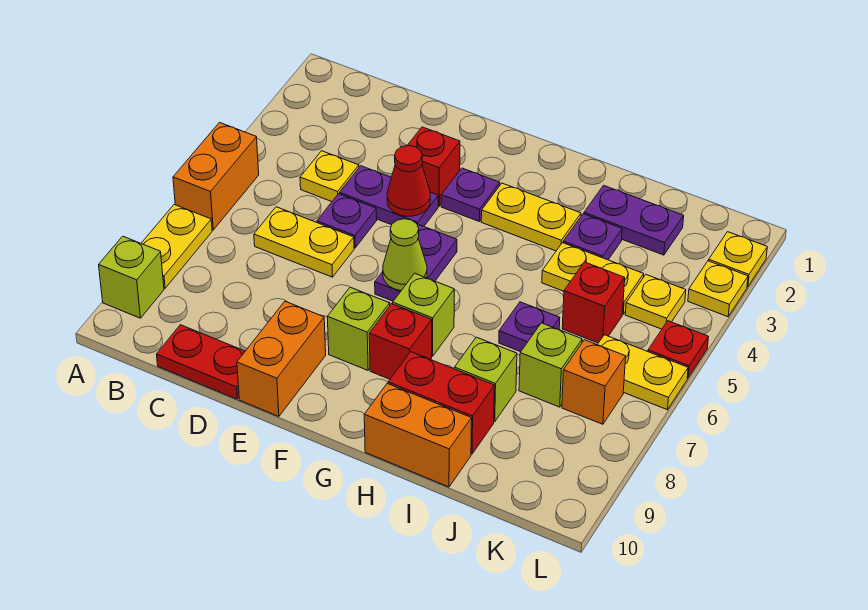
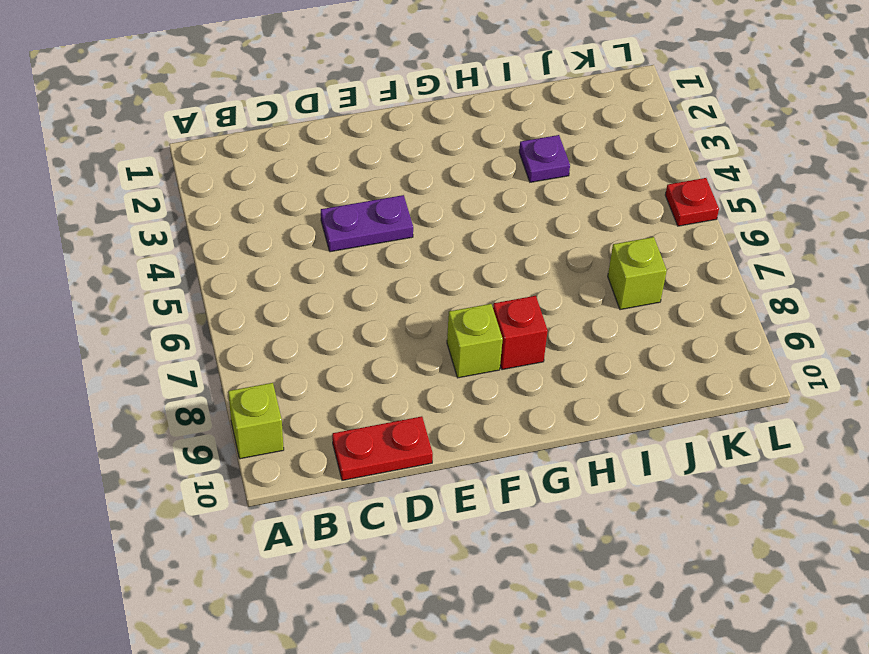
none -> orange 1x2 brick [173,123,259,230]
none -> yellow 1x2 plate [141,205,212,288]
none -> yellow 1x1 plate [300,151,359,202]
none -> yellow 1x2 plate [254,207,354,277]

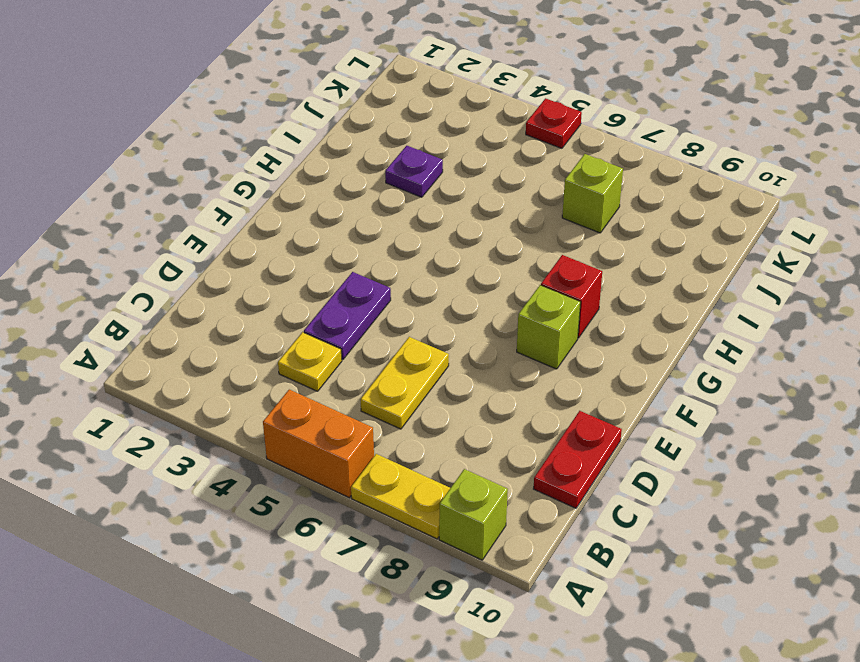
none -> purple 1x1 plate [317,194,377,248]
none -> red 1x1 brick [408,127,460,206]
none -> orange 1x2 brick [237,301,326,416]
none -> purple 1x1 plate [441,168,500,221]

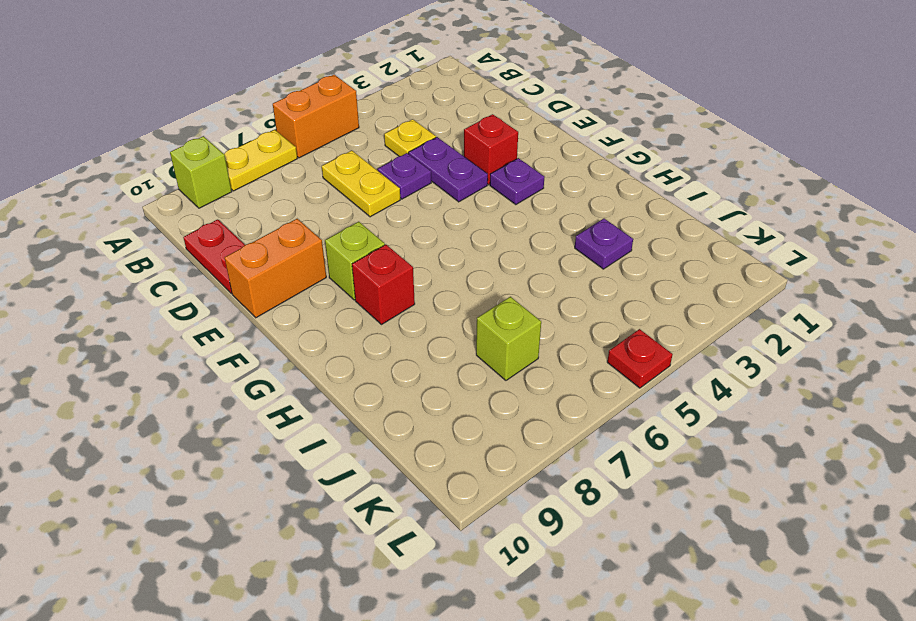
none -> purple 1x2 plate [375,225,457,301]
none -> yellow 1x2 plate [481,183,581,251]
none -> lime 1x1 brick [393,273,454,356]
none -> red 1x2 brick [388,352,495,454]

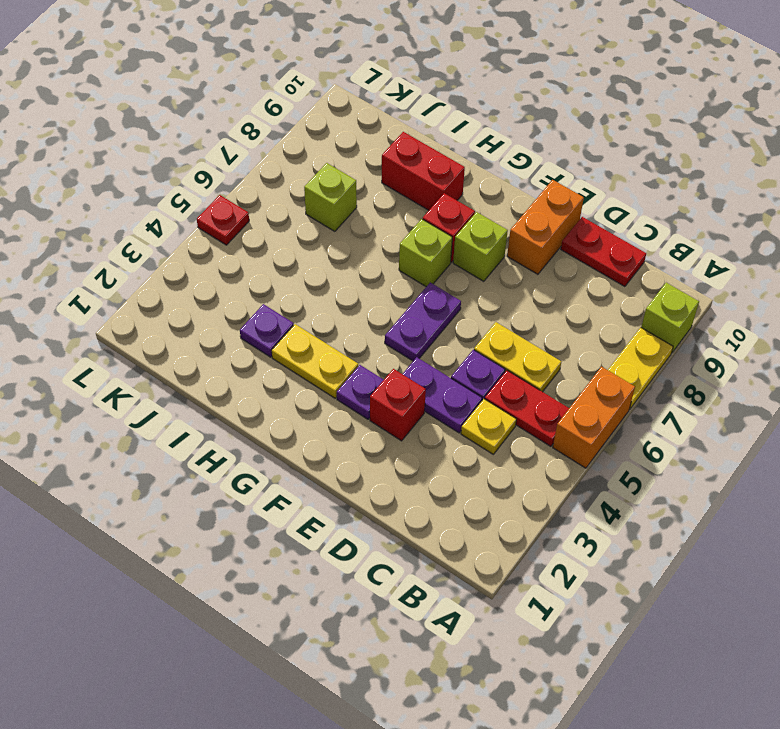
red 1x2 plate [485,370,569,446] -> none
none -> orange 1x2 brick [364,384,472,487]
none -> purple 1x2 plate [584,185,684,255]
none -> yellow 1x2 plate [542,243,644,314]
none -> purple 1x1 plate [499,302,560,352]

